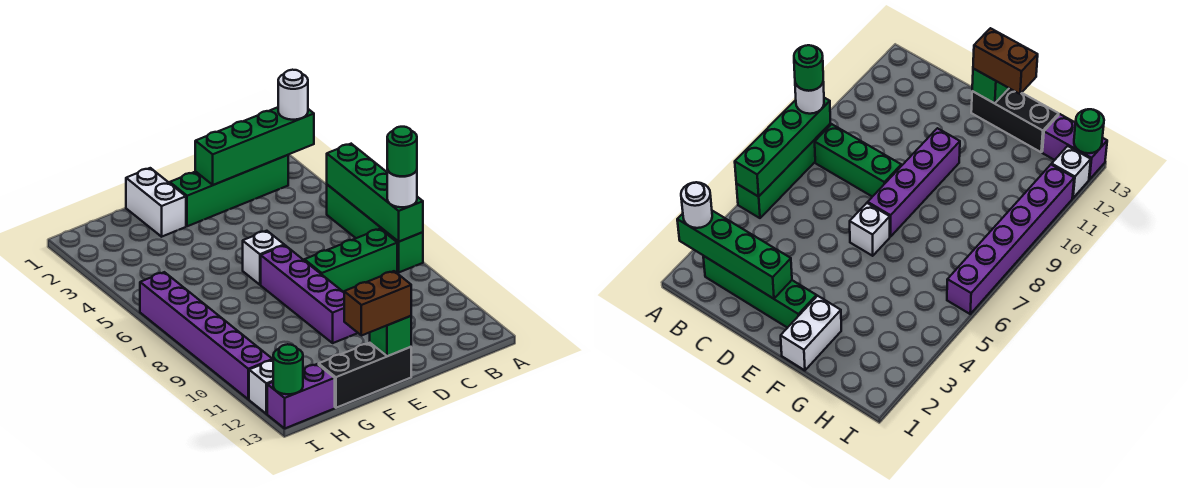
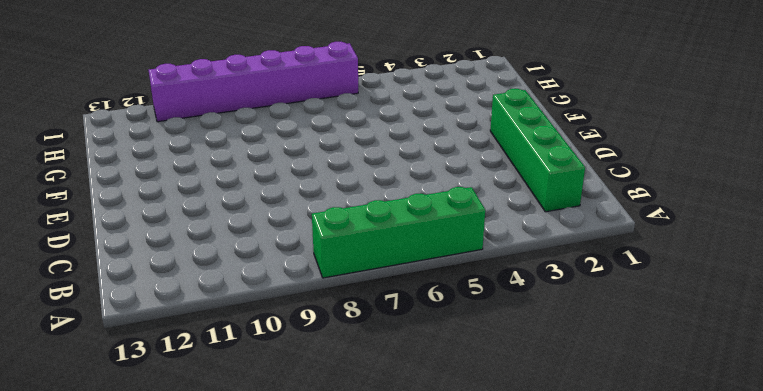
none -> green 1x3 brick [305,229,397,292]
none -> white 1x1 brick [243,231,284,285]
none -> purple 1x4 brick [261,245,357,343]

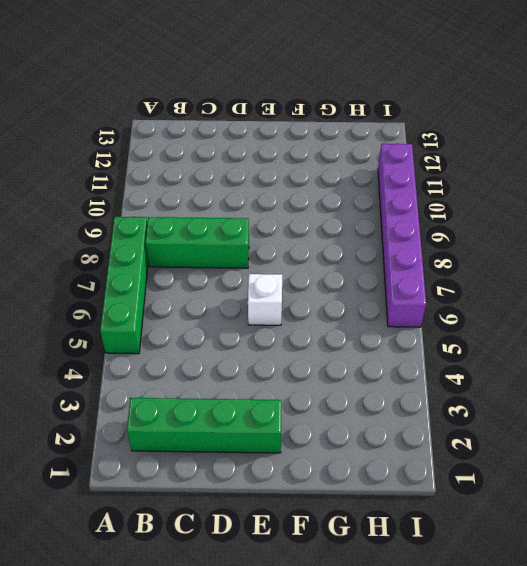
none -> purple 1x4 brick [261,245,357,343]
none -> black 1x3 brick [319,343,411,408]
none -> white 1x2 brick [126,168,186,237]

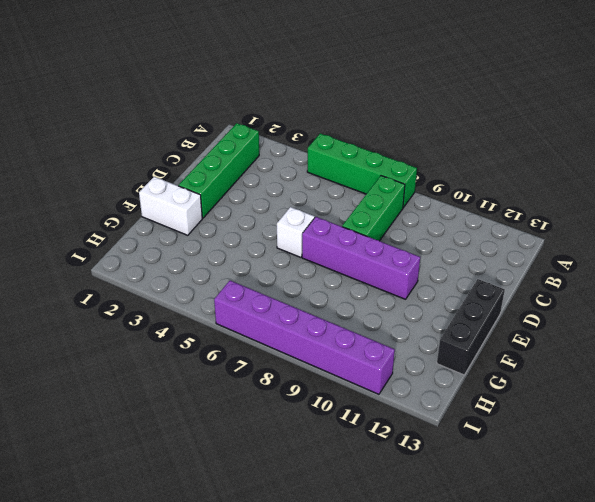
none -> purple 1x2 brick [267,364,335,428]
none -> white 1x1 brick [249,360,273,414]
none -> green 1x4 brick [195,107,314,185]

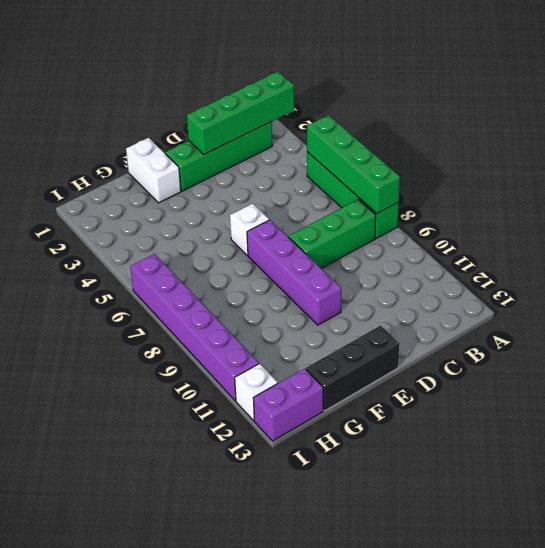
none -> green 1x1 brick [370,316,411,356]
none -> green 1x1 round brick [273,344,303,394]
none -> white 1x1 round brick [278,70,308,120]

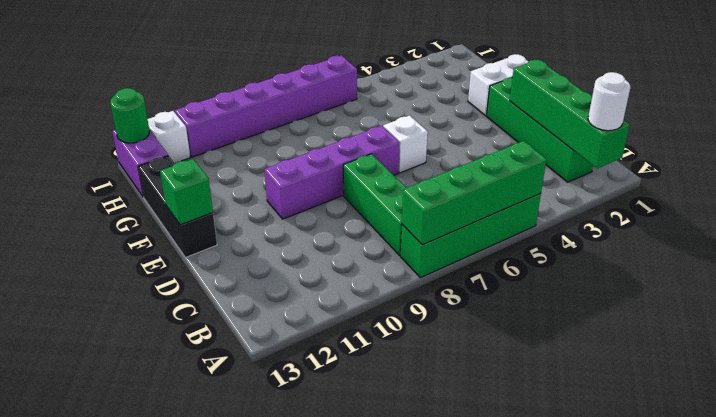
none -> white 1x1 round brick [387,169,417,207]
none -> brown 1x2 brick [344,271,411,336]
none -> green 1x1 round brick [387,127,417,176]

